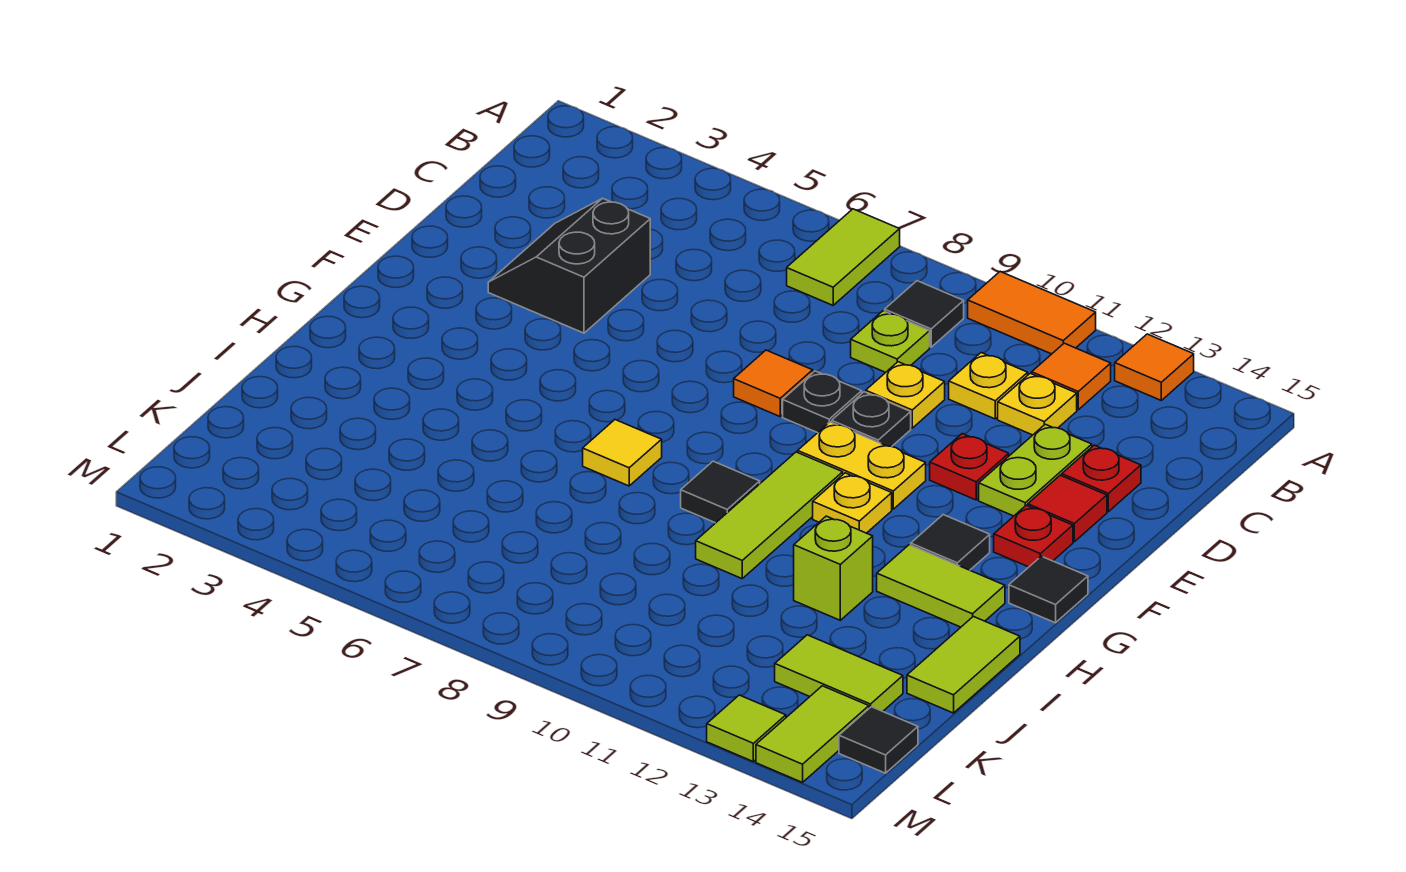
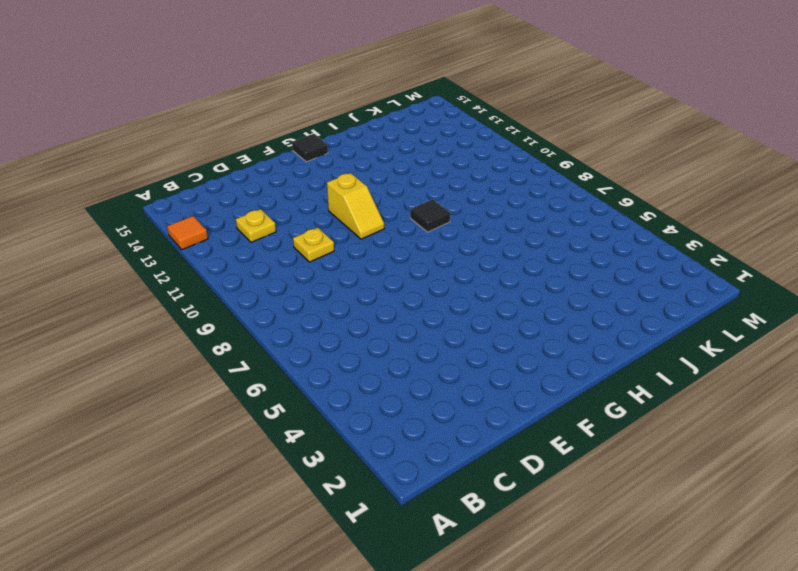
yellow 1x2 slope [327,173,384,239] -> yellow 1x2 plate [798,422,926,509]
none -> lime 1x2 tile [787,209,900,305]
none -> orange 1x2 tile [968,272,1096,354]
none -> black 1x1 tile [885,281,964,347]
none -> orange 1x1 tile [1032,343,1111,410]

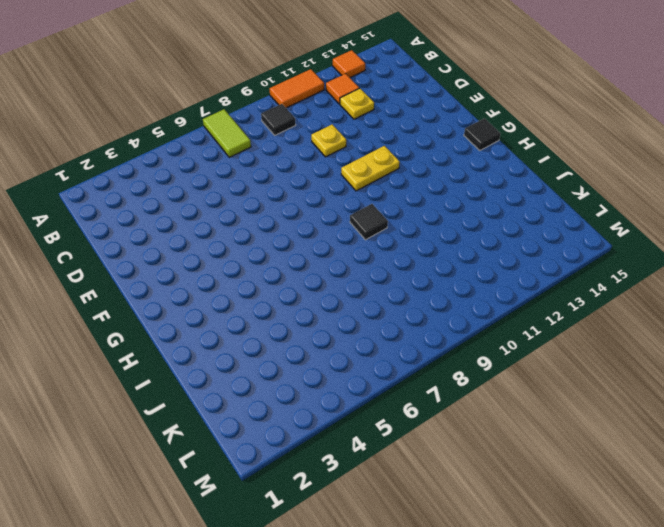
none -> lime 1x1 plate [851,311,930,372]
none -> yellow 1x1 plate [949,353,1028,419]
none -> black 2x2 slope [488,198,650,333]
none -> lime 1x2 plate [979,424,1092,516]

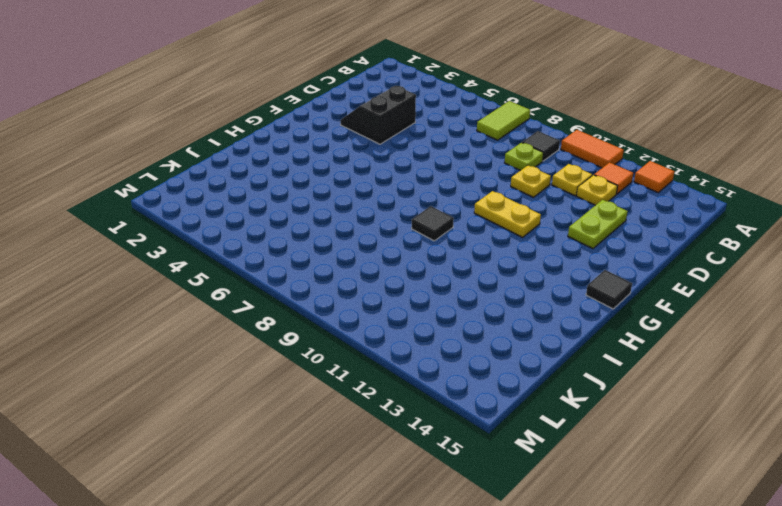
none -> red 1x1 plate [1062,445,1141,512]
none -> orange 1x1 tile [734,350,813,416]
none -> black 1x1 plate [783,371,862,433]
none -> black 1x1 plate [832,392,911,447]

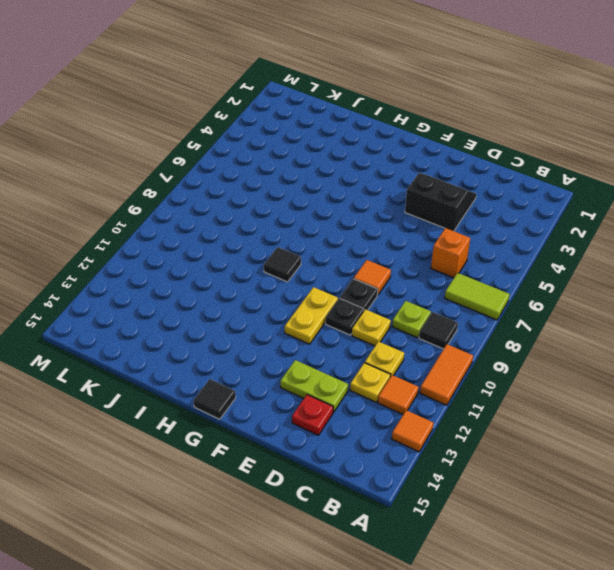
orange 1x1 brick [431,228,470,278] -> none
none -> red 1x1 plate [930,434,1009,500]
none -> red 1x1 tile [1028,475,1107,542]
none -> red 1x1 plate [994,505,1073,567]
none -> lime 1x3 tile [696,452,843,578]

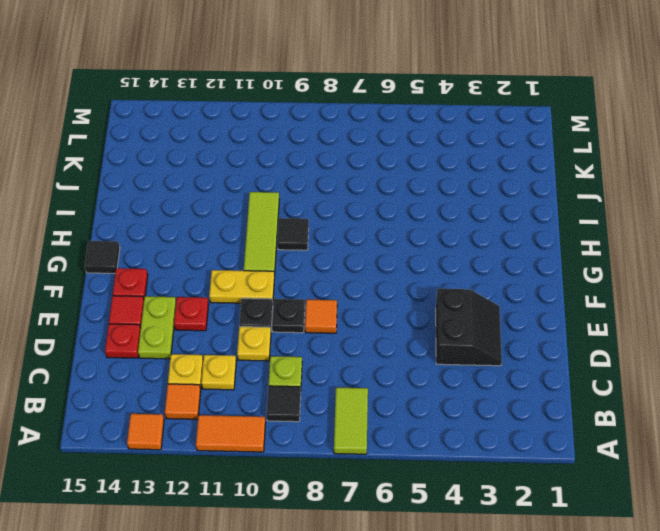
none -> yellow 1x1 plate [813,473,892,533]
none -> black 1x1 tile [911,515,990,570]
none -> yellow 1x1 tile [583,420,662,486]
none -> lime 1x2 tile [877,545,1005,627]

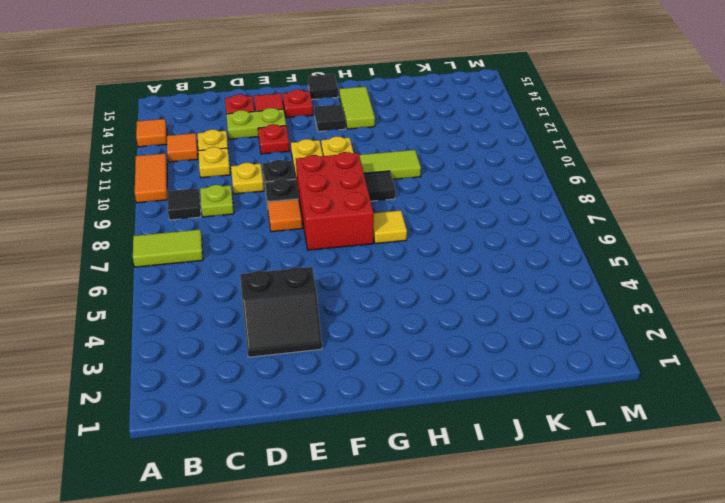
red 2x3 brick [296,152,374,250] -> none
none -> lime 1x1 brick [794,516,873,620]
none -> lime 1x2 tile [907,616,1020,713]
none -> lime 1x2 tile [775,635,903,711]
none -> lime 1x2 tile [756,686,869,782]

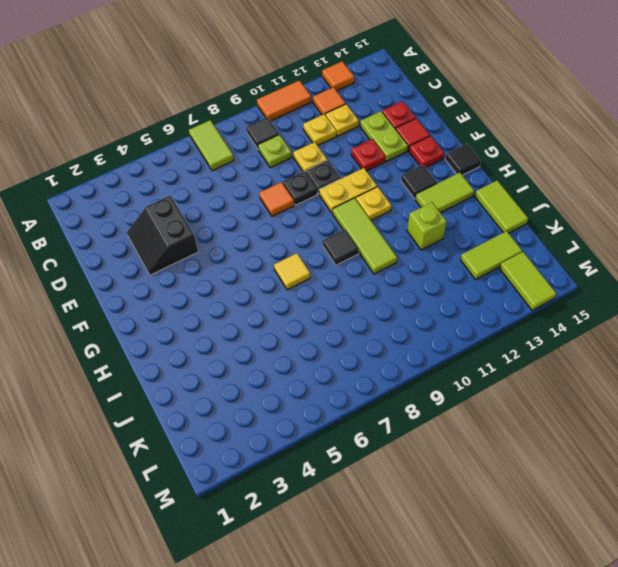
none -> black 1x1 tile [839,707,918,773]
none -> lime 1x1 tile [707,695,786,761]

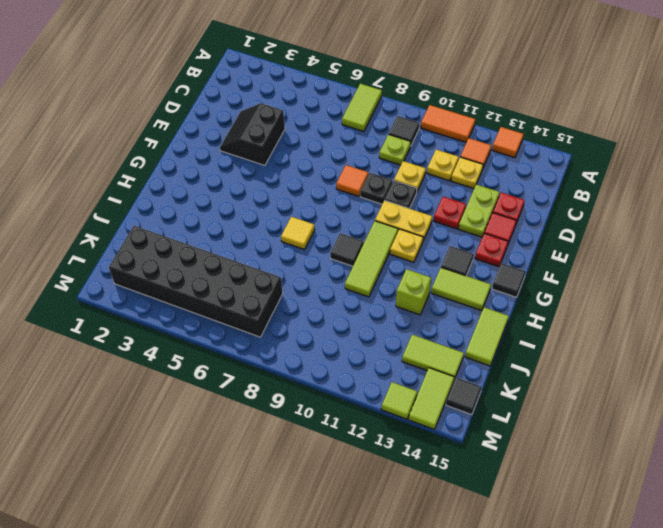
black 2x6 brick [109,226,283,337] -> none

